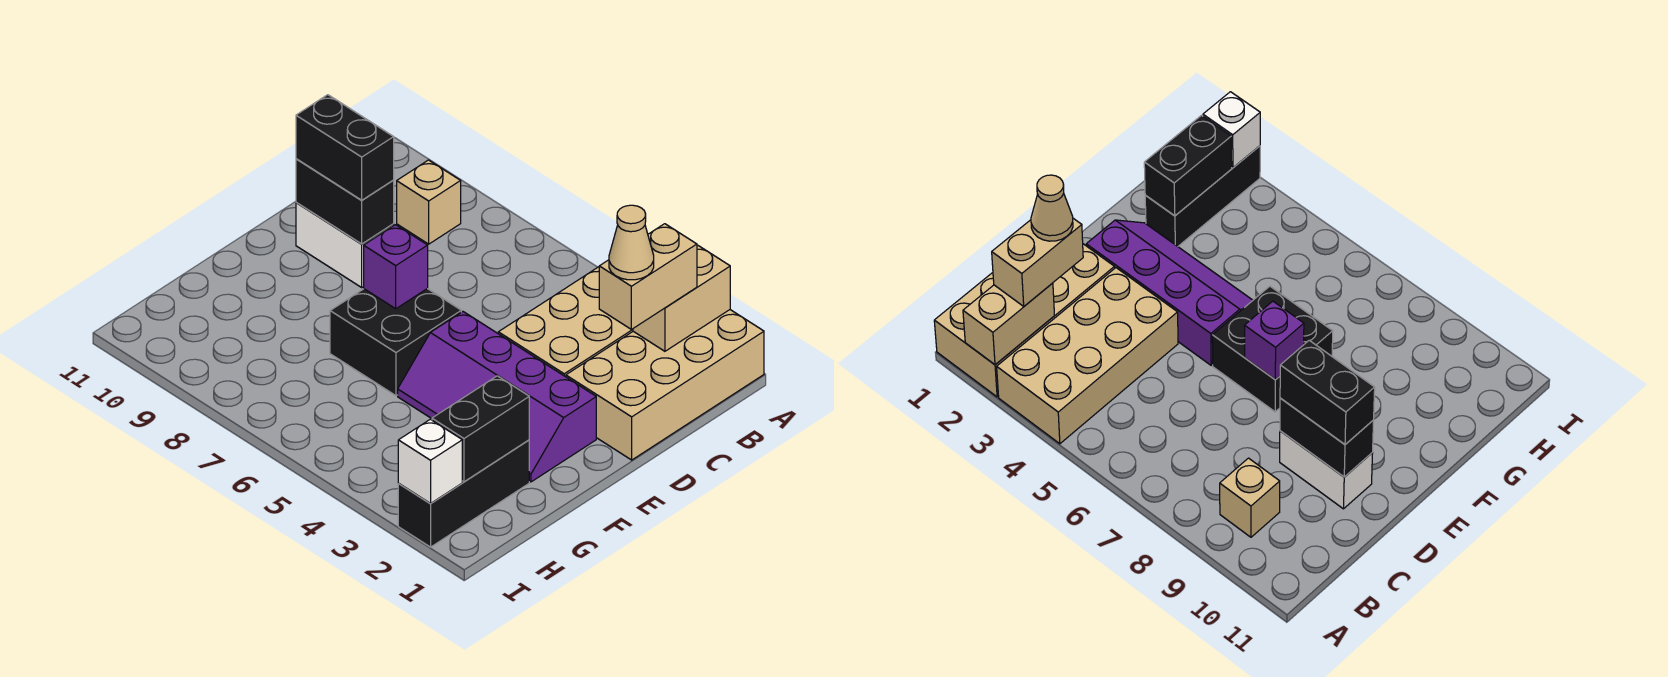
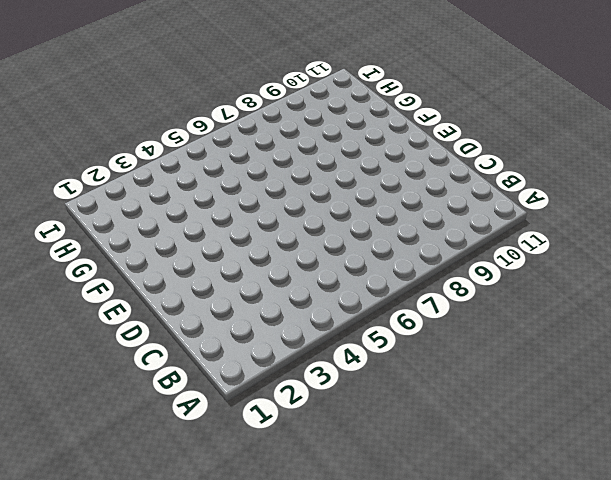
none -> tan 2x4 brick [566,310,764,460]
none -> tan 2x4 brick [498,267,633,377]
none -> tan 1x1 brick [397,160,461,244]

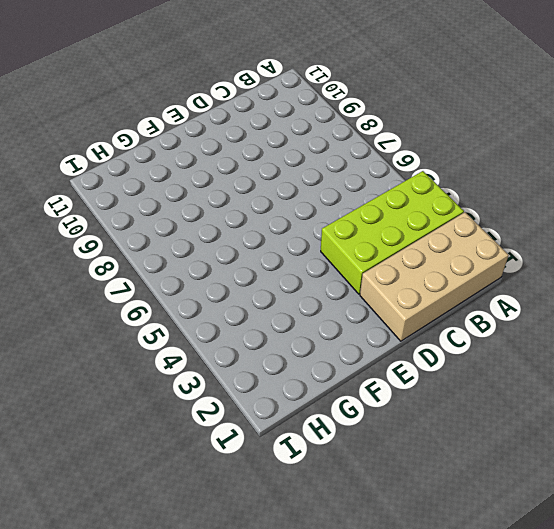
lime 2x4 brick [321,171,464,294] -> tan 2x4 brick [498,267,633,377]
none -> tan 1x1 brick [397,160,461,244]
none -> white 1x2 brick [296,202,394,287]
none -> purple 2x4 slope [398,312,596,482]

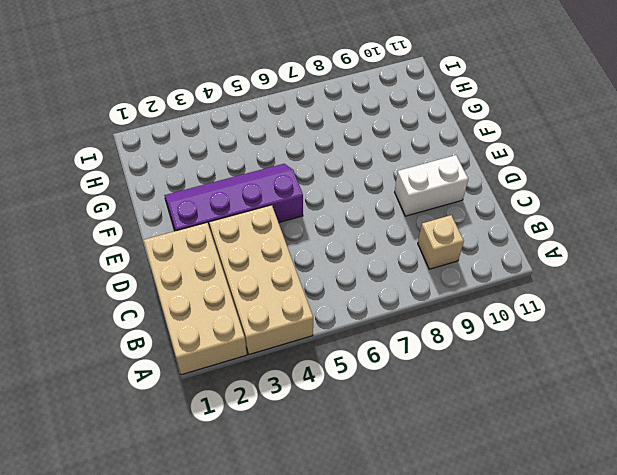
none -> black 2x2 brick [330,289,461,396]
none -> black 1x3 brick [398,440,529,547]
none -> tan 1x2 brick [633,246,730,351]

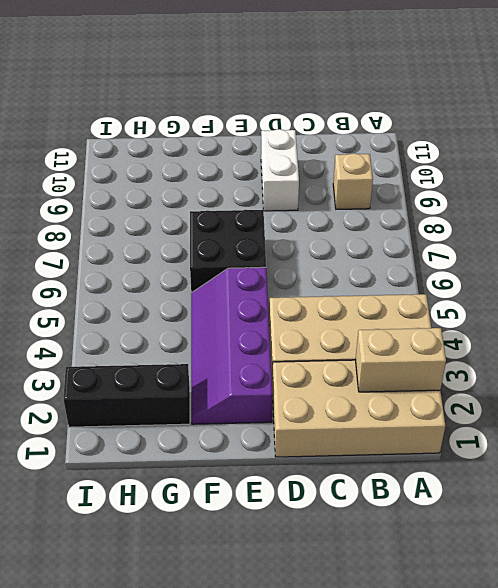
none -> black 1x2 brick [296,159,394,244]
none -> purple 1x1 brick [364,225,428,309]
none -> black 1x2 brick [432,376,529,482]

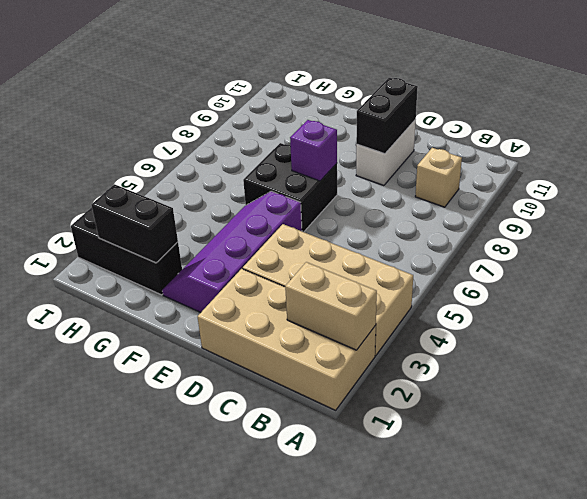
none -> white 1x1 brick [398,419,462,503]
none -> tan 1x2 brick [599,224,697,329]
none -> black 1x2 brick [296,95,394,200]

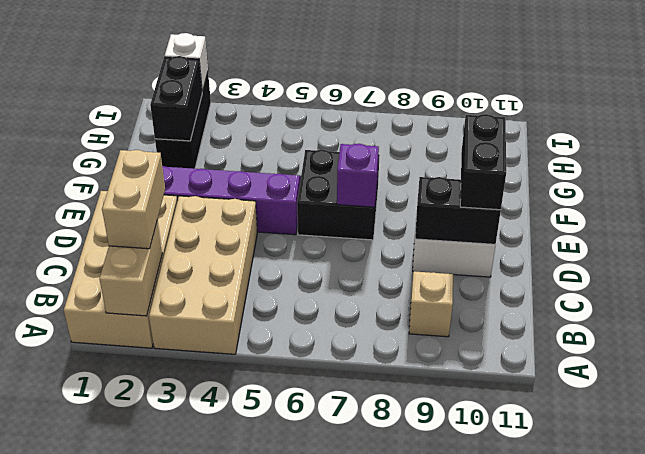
black 1x2 brick [460,114,506,210] -> black 1x2 brick turned to [296,95,394,200]
none -> tan 1x1 cone [609,205,654,280]

